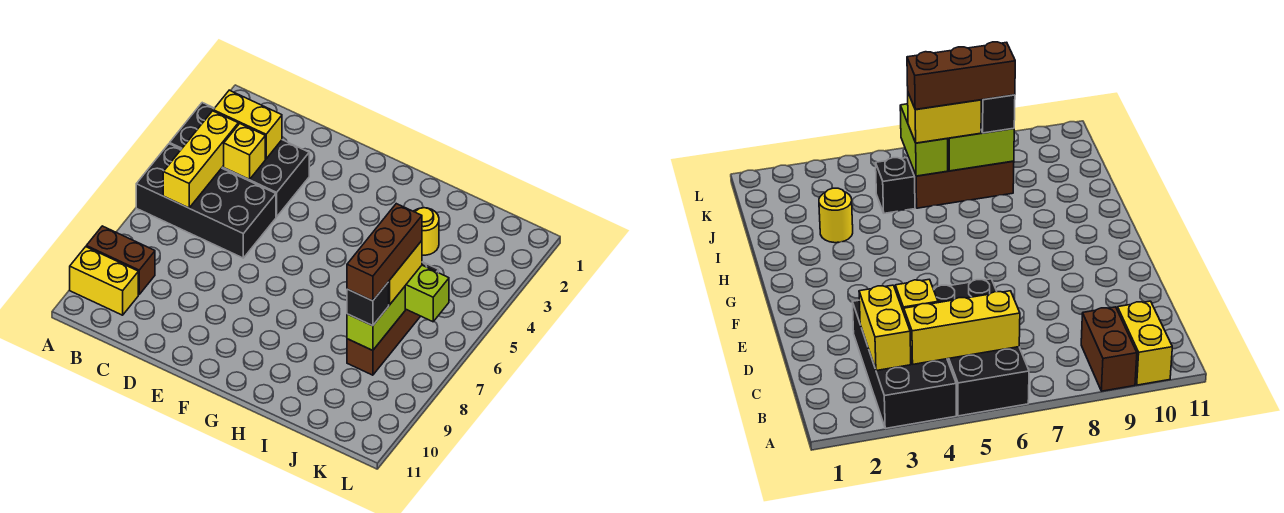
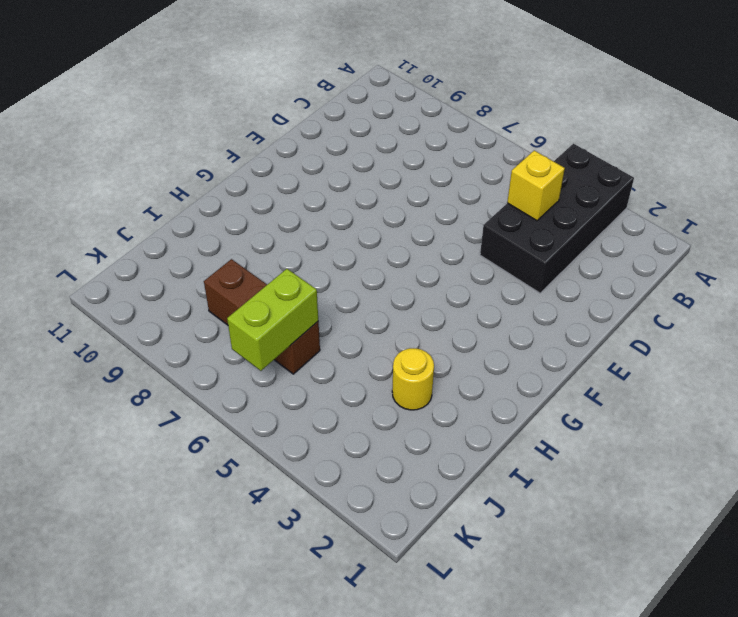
none -> black 2x4 brick [136,144,276,258]
none -> brown 1x2 brick [86,226,155,294]
none -> yellow 1x2 brick [70,247,138,315]

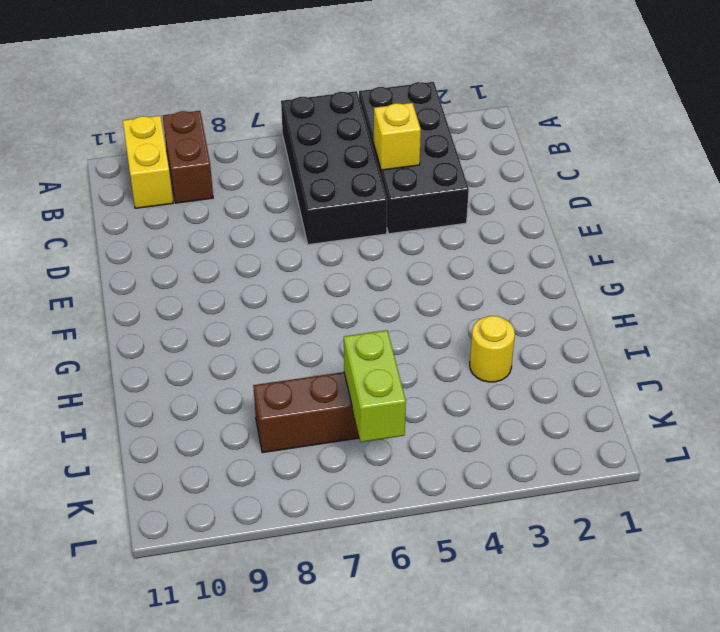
none -> black 1x1 brick [876,158,915,213]
none -> yellow 1x2 brick [213,90,282,159]
none -> yellow 1x3 brick [163,111,238,208]

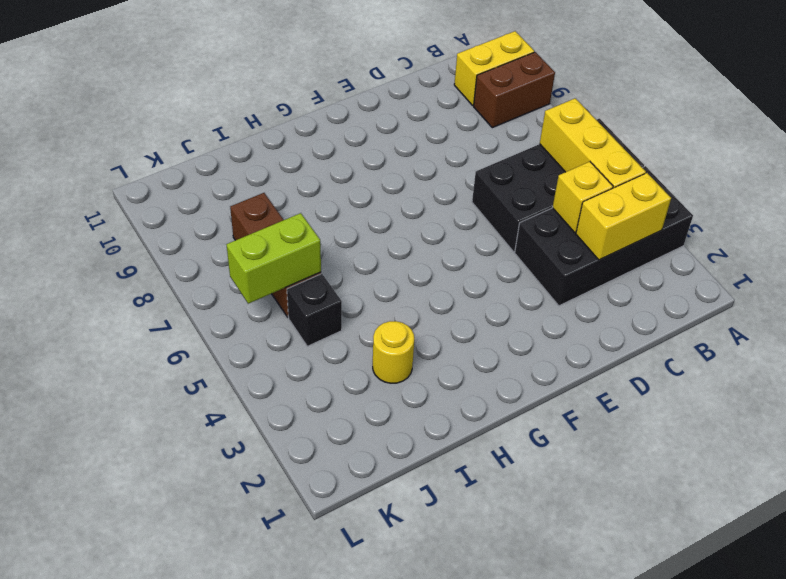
none -> lime 1x2 brick [347,287,405,351]
none -> yellow 1x2 brick [389,241,422,305]
none -> black 1x1 brick [347,282,389,326]

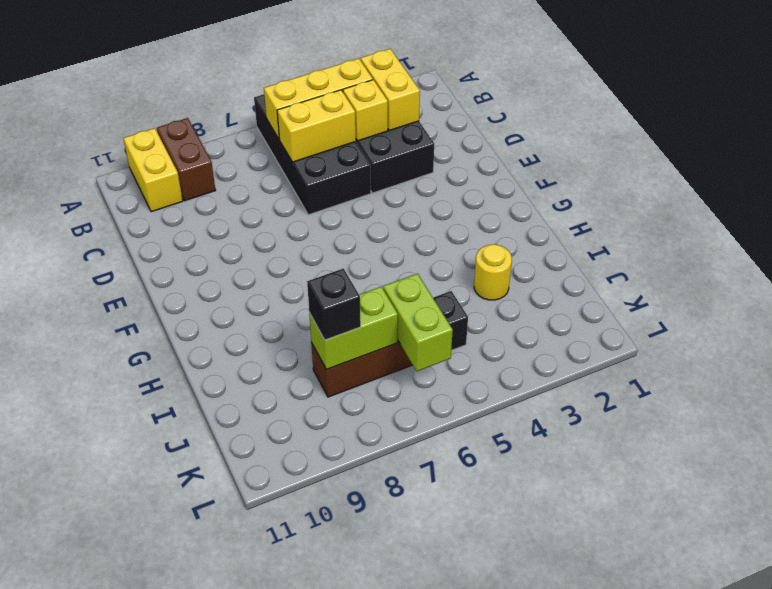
yellow 1x2 brick [277,90,356,162] -> yellow 1x2 brick moved to [389,241,422,305]
none -> brown 1x3 brick [347,204,422,301]

